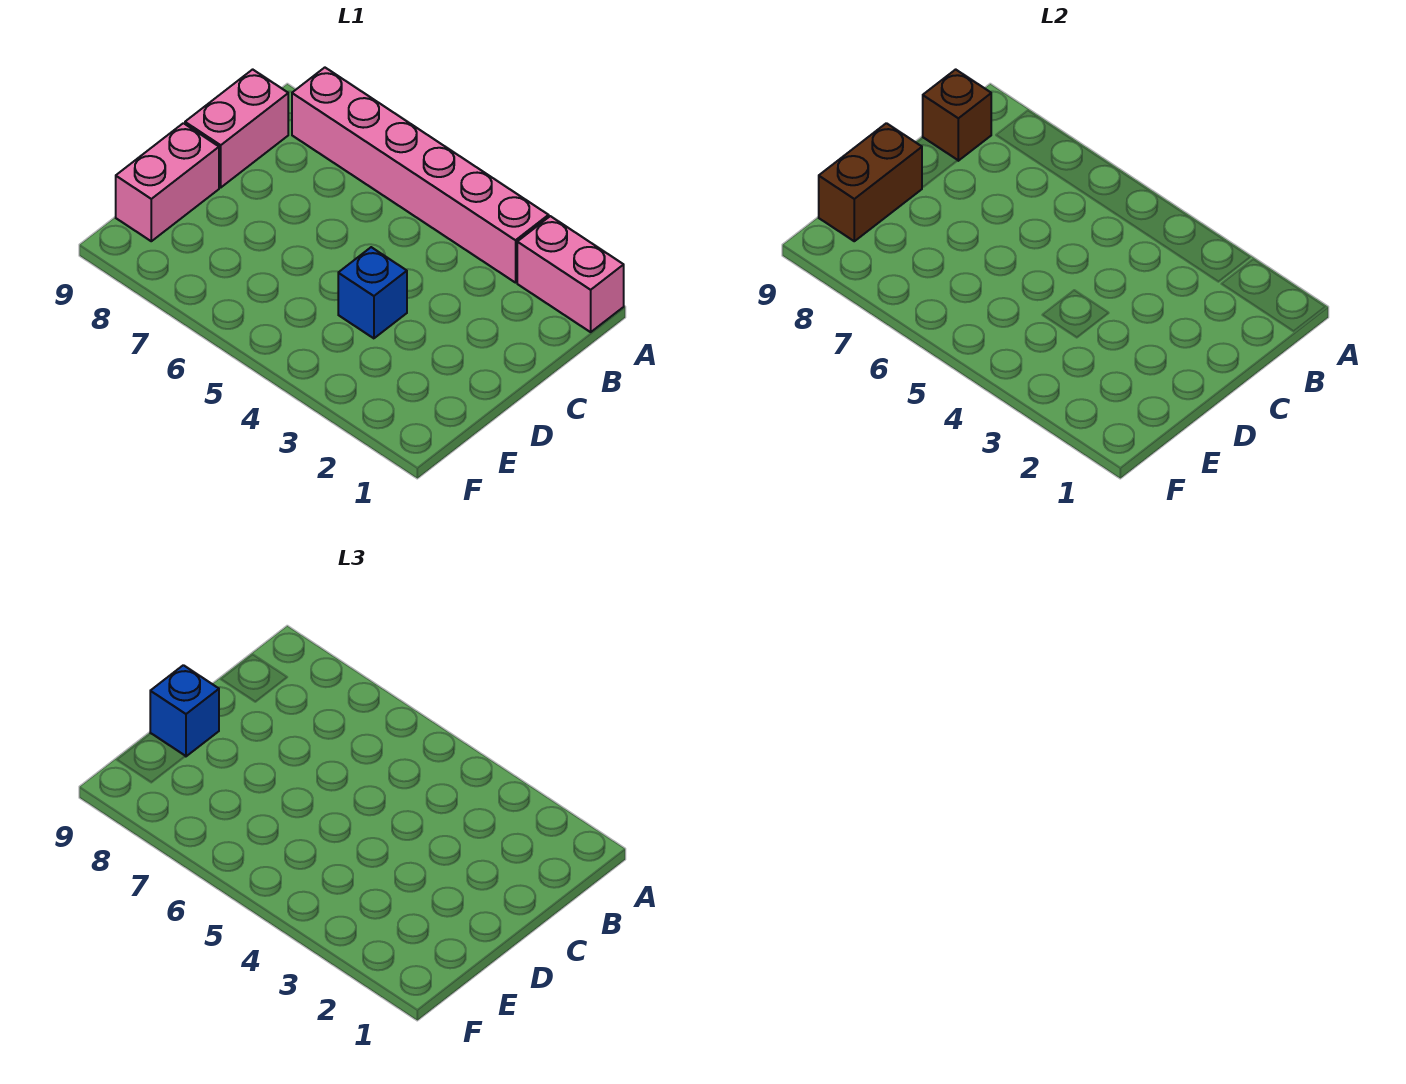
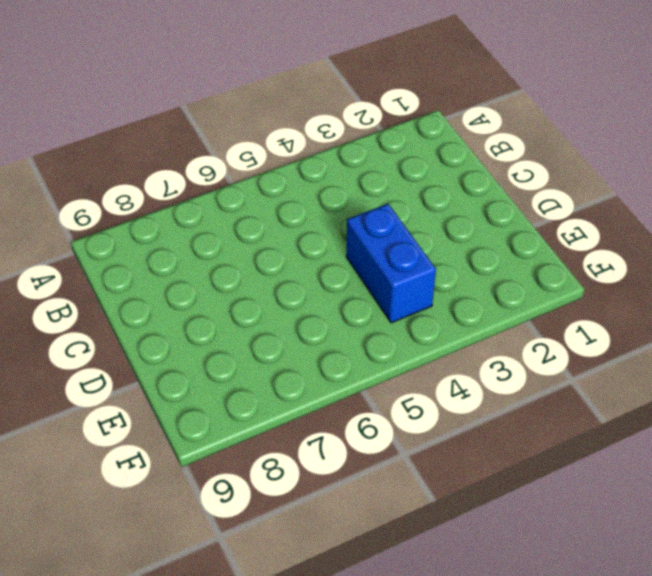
blue 1x2 brick [346,204,436,323] -> blue 1x1 brick [338,247,407,338]
none -> pink 1x2 brick [517,216,624,332]
none -> pink 1x6 brick [292,68,549,283]

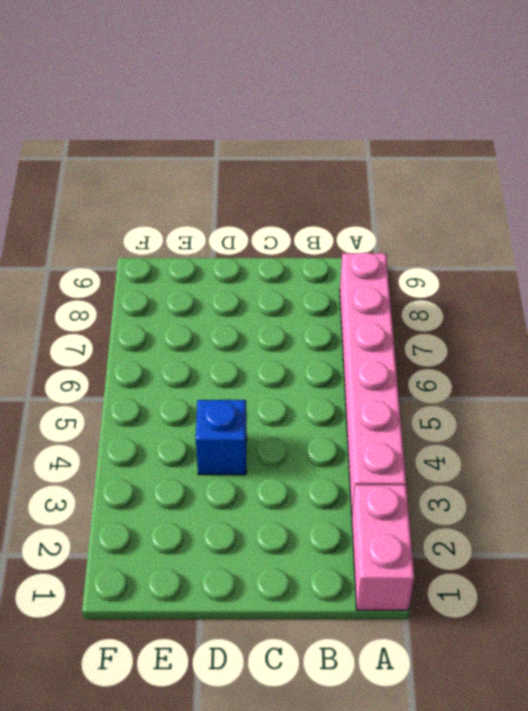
none -> pink 1x2 brick [185,69,288,187]
none -> pink 1x2 brick [116,123,219,241]

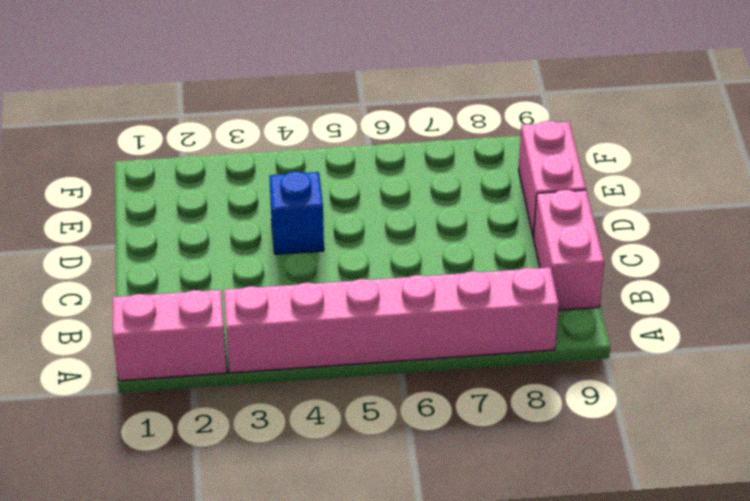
none -> brown 1x1 brick [923,69,991,161]
none -> brown 1x2 brick [819,123,922,241]

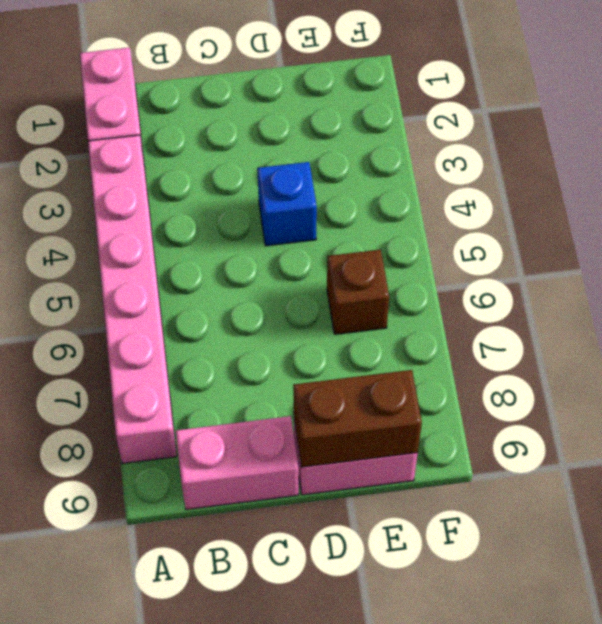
brown 1x1 brick [327,250,389,334] -> brown 1x1 brick moved to [923,69,991,161]
none -> blue 1x1 brick [150,665,219,756]

